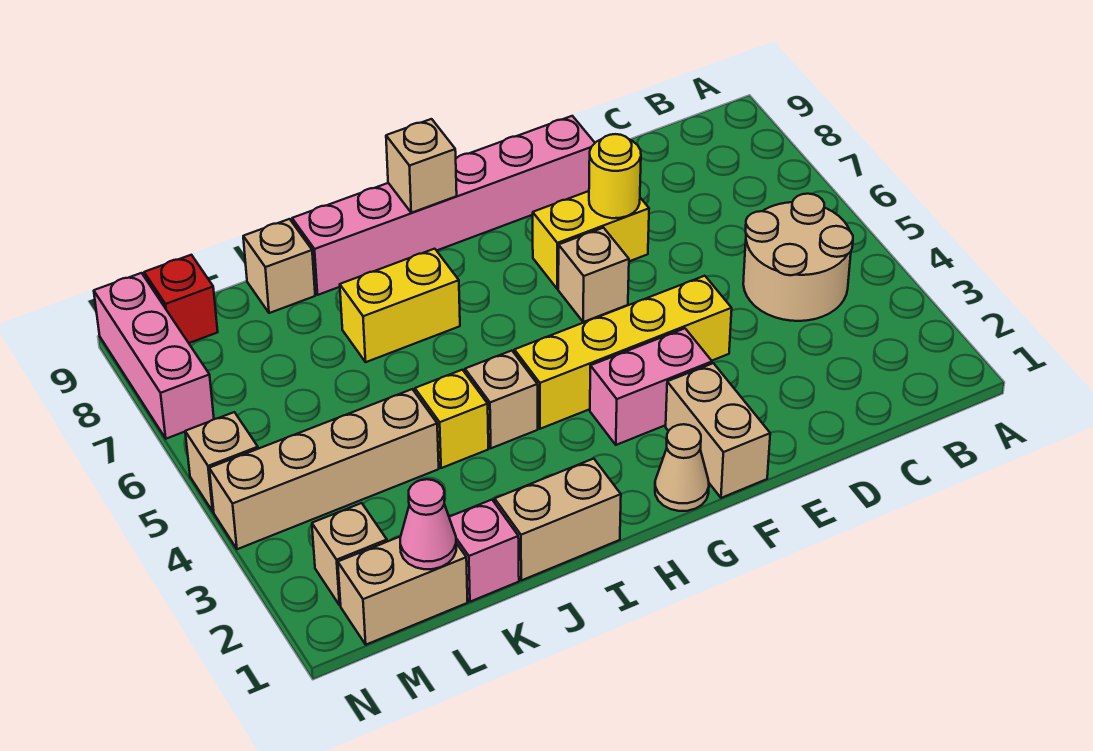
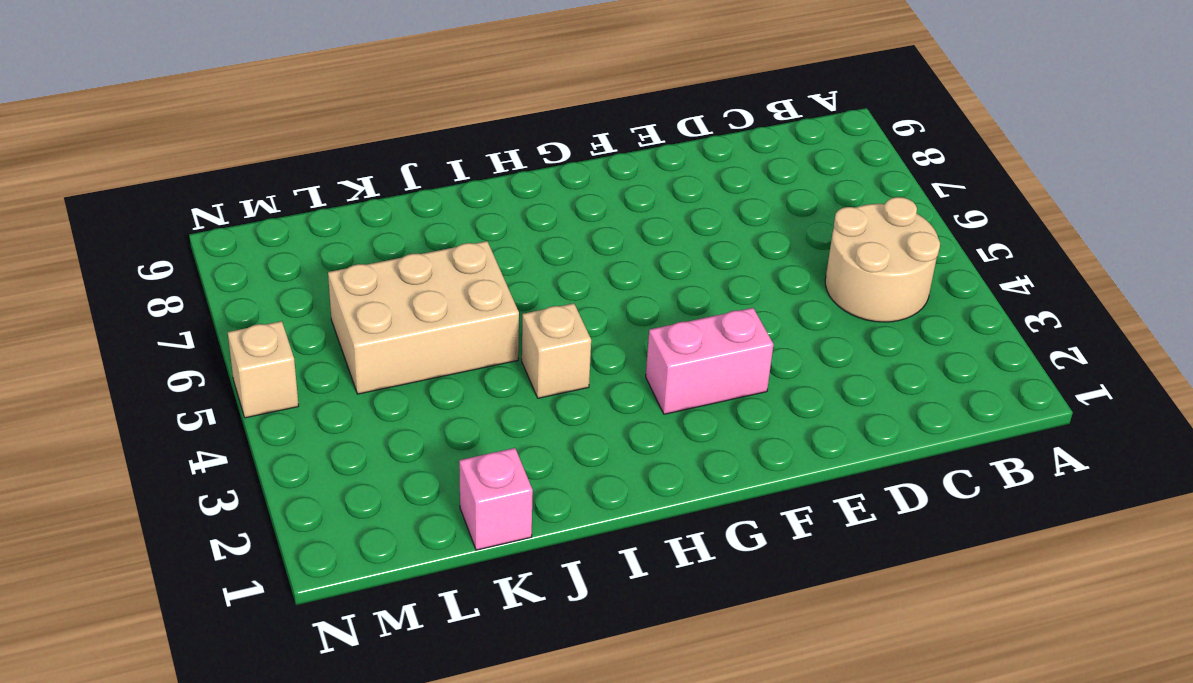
tan 2x3 brick [328,241,519,394] -> none
none -> yellow 1x4 brick [514,276,732,429]
none -> yellow 1x2 brick [533,191,649,289]
none -> pink 1x6 brick [292,116,595,295]

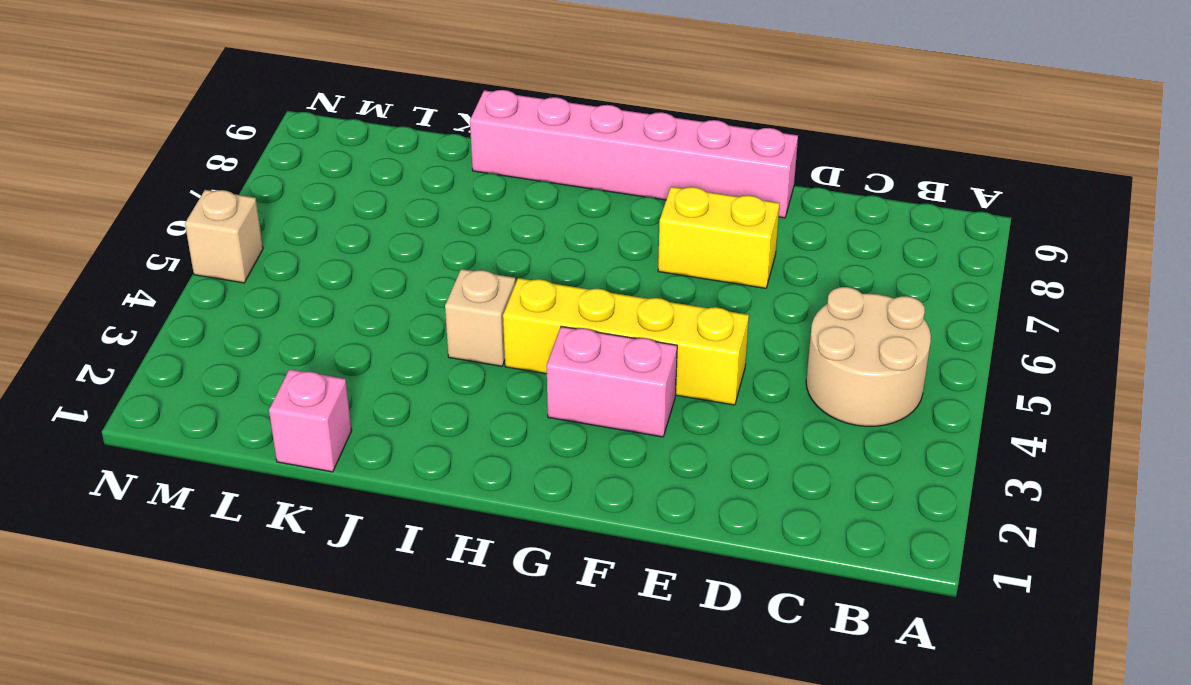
none -> tan 1x2 brick [666,363,770,498]
none -> tan 1x1 brick [558,228,629,322]
none -> tan 1x1 cone [655,424,709,511]

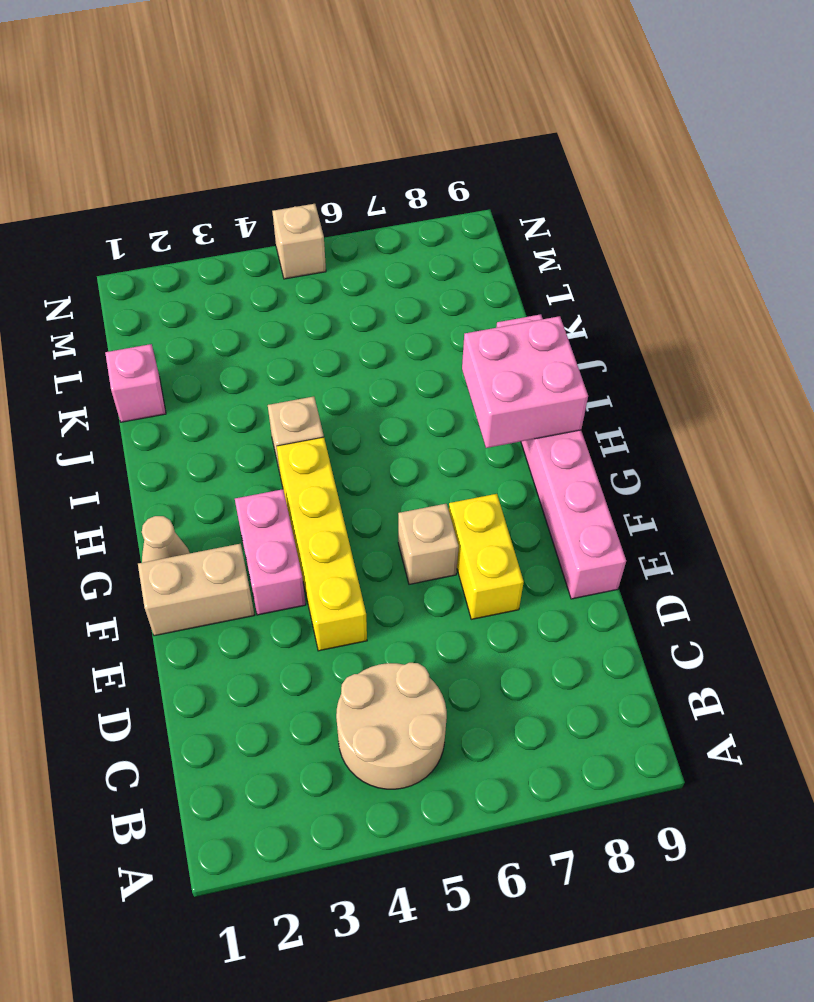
pink 2x2 brick [462,316,588,448] -> tan 1x1 brick [386,119,457,213]
none -> tan 1x2 brick [495,459,621,580]
none -> yellow 1x2 brick [340,249,460,362]
none -> yellow 1x1 brick [415,370,488,468]

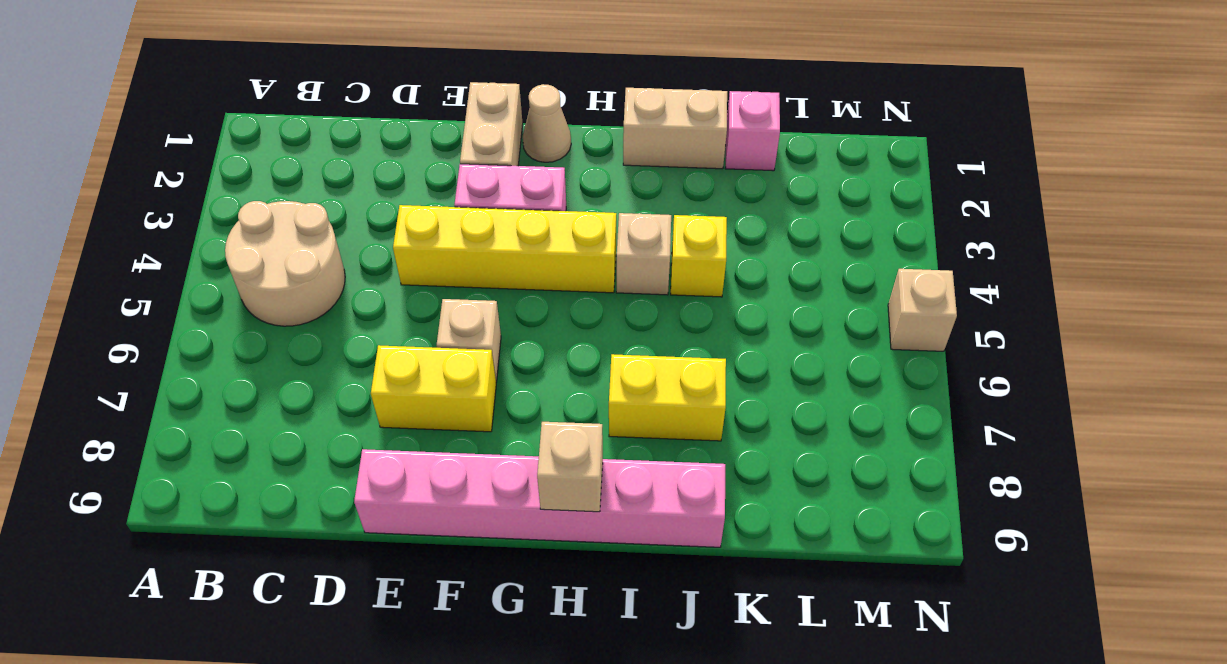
none -> tan 1x4 brick [209,389,439,549]
none -> tan 1x1 brick [243,219,315,313]
none -> tan 1x2 brick [338,536,468,645]

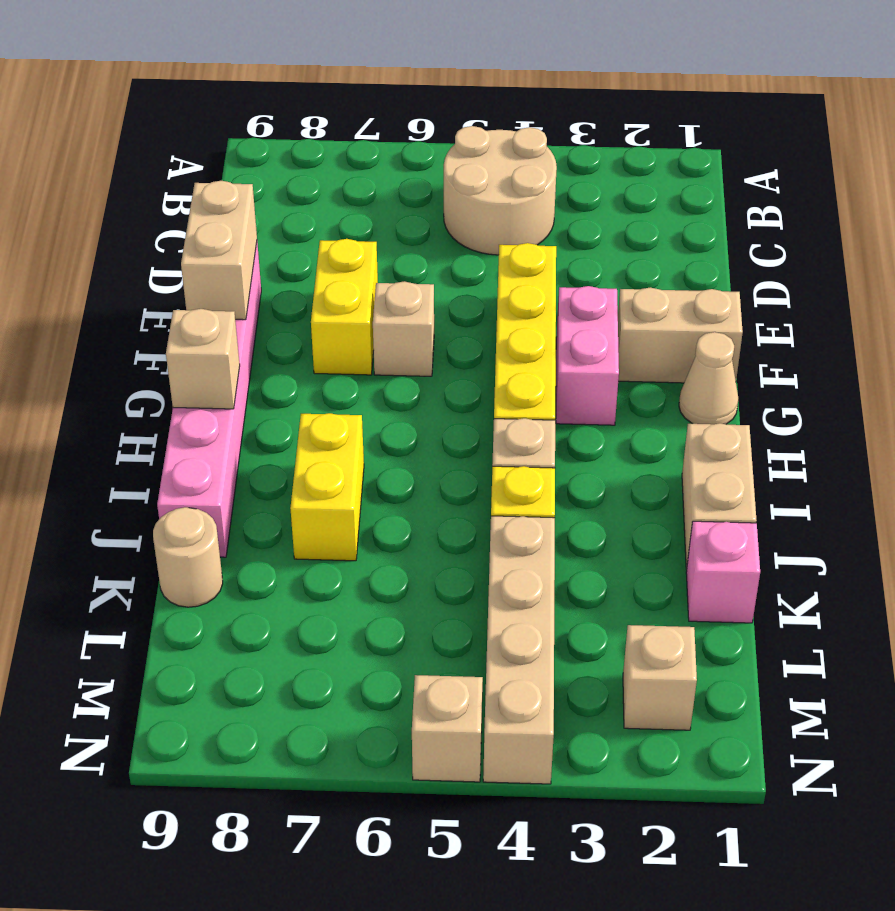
tan 1x2 brick [181,181,257,320] -> tan 1x2 brick moved to [338,536,468,645]
tan 1x1 round brick [153,507,223,607] -> tan 1x1 brick [243,219,315,313]
none -> red 1x1 brick [144,255,218,343]
none -> pink 1x3 brick [94,273,214,439]
none -> yellow 1x1 round brick [589,134,641,218]

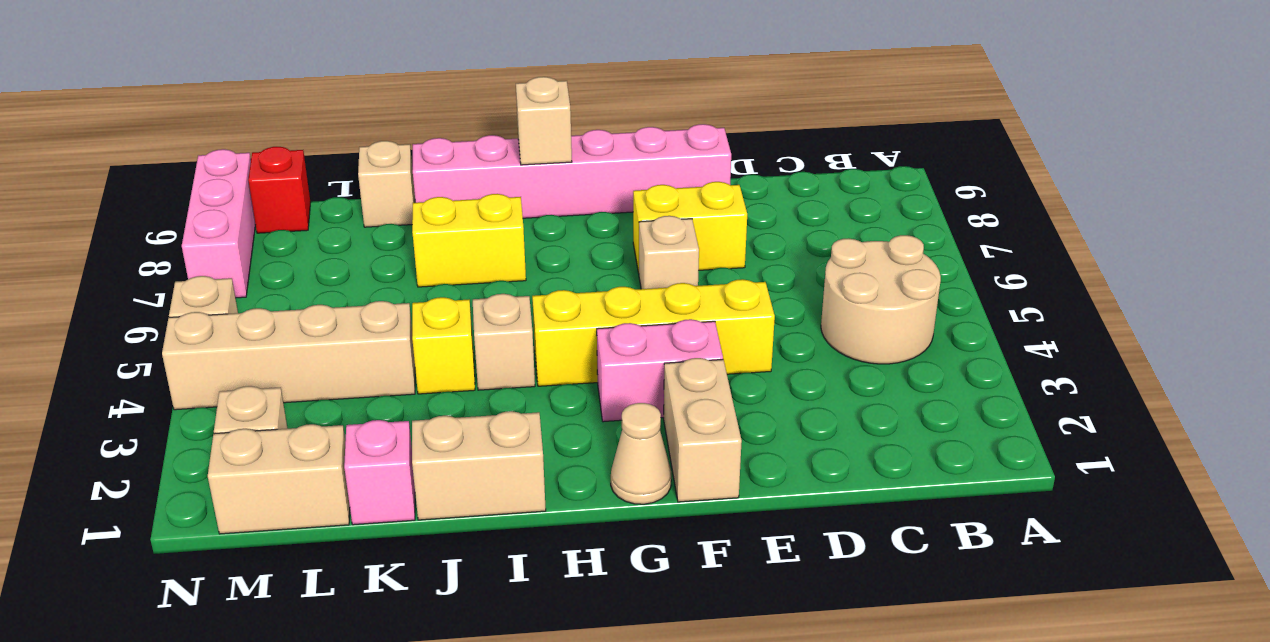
none -> yellow 1x1 round brick [589,134,641,218]
none -> pink 1x1 cone [400,479,456,569]

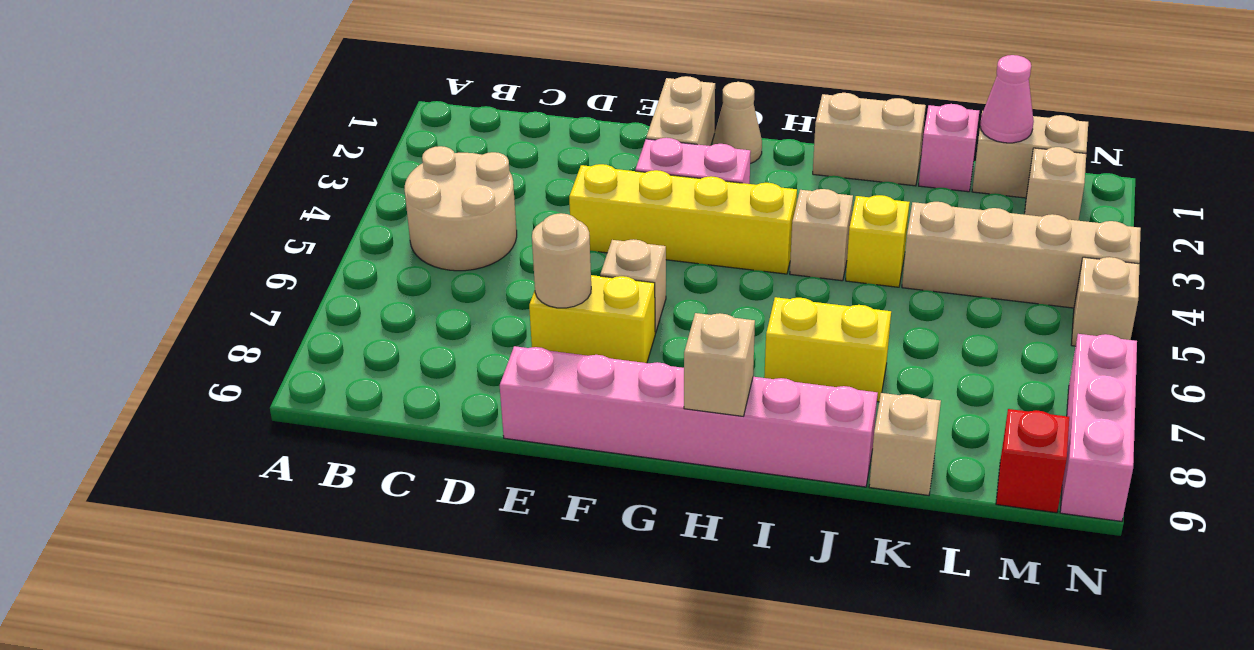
tan 1x1 round brick [532,213,591,308] -> yellow 1x1 round brick [589,134,641,218]

